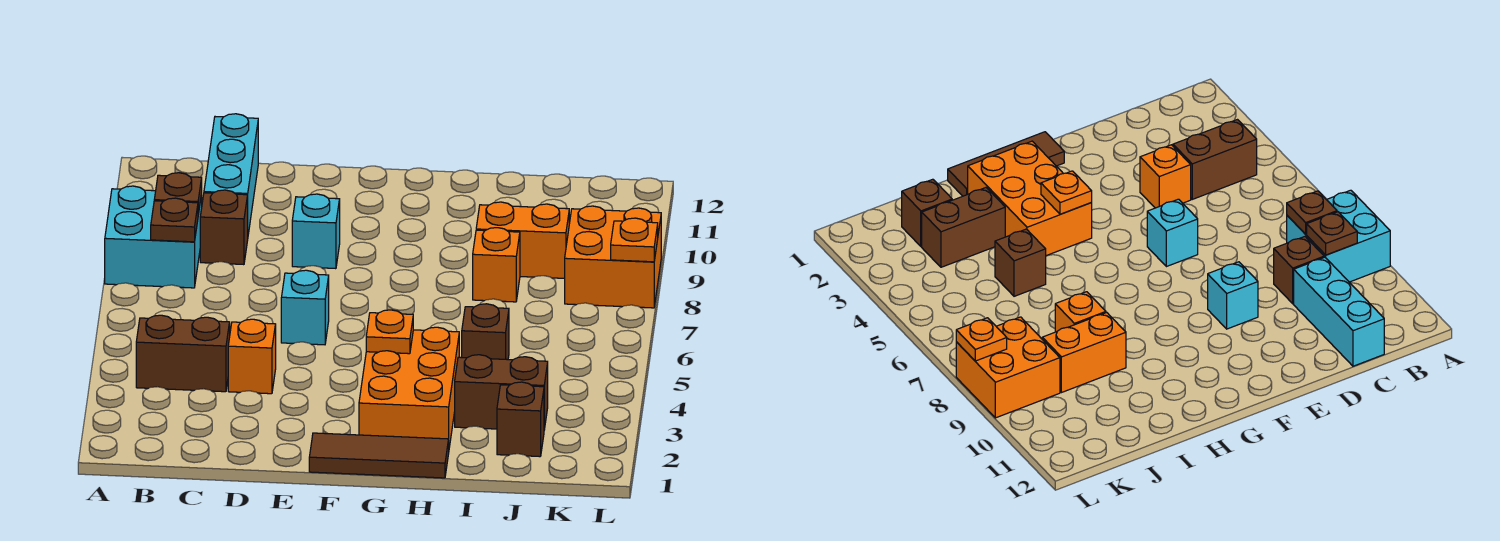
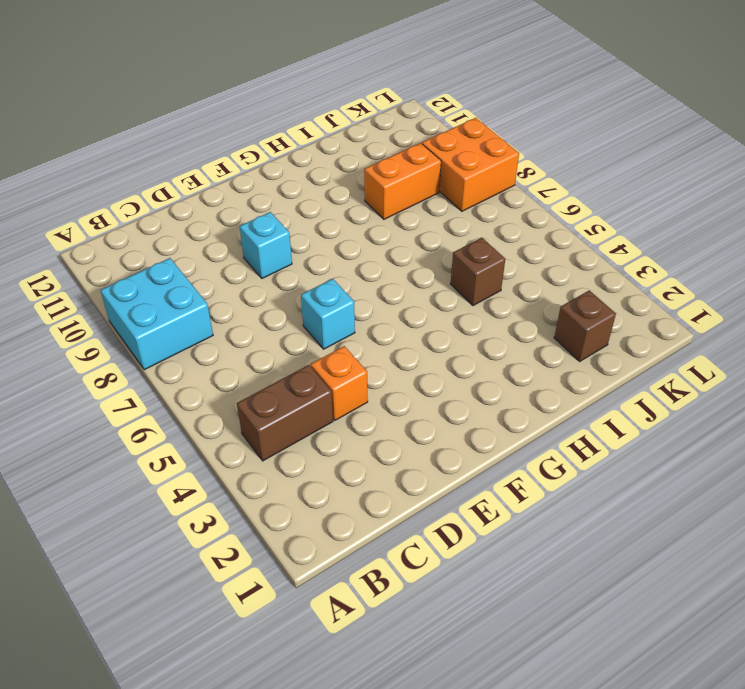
none -> brown 1x1 brick [200,190,248,265]
none -> cyan 1x3 brick [204,114,258,234]
none -> brown 1x3 tile [309,433,449,478]

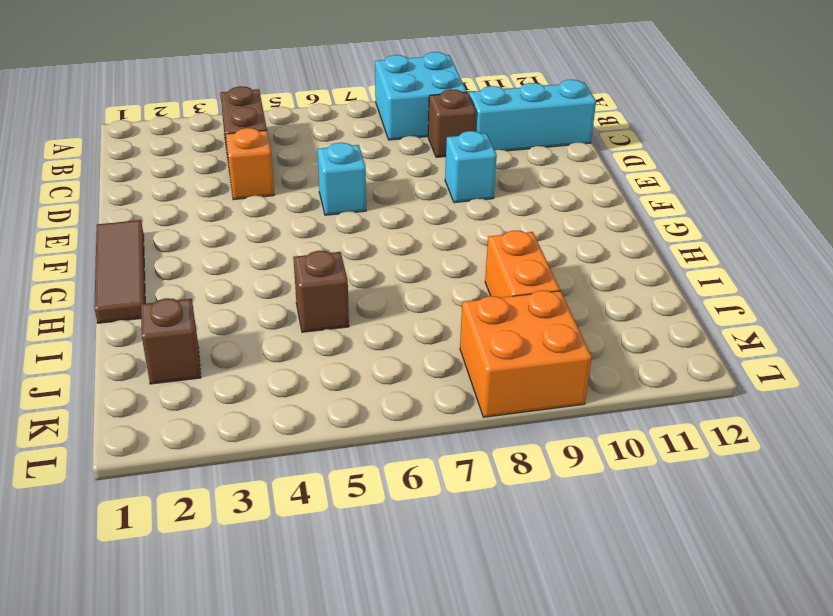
none -> orange 2x3 brick [359,327,459,447]
none -> brown 1x2 brick [455,355,548,430]
none -> orange 1x1 brick [473,228,520,302]

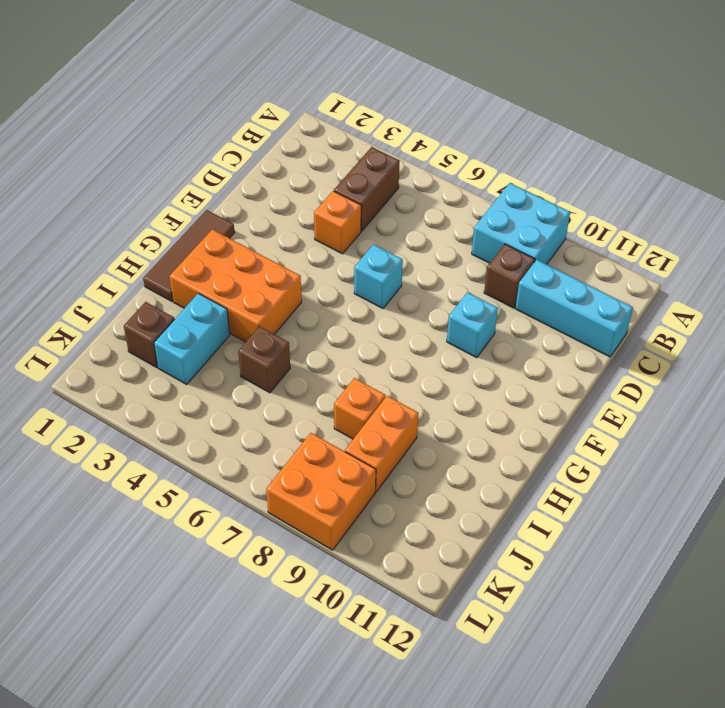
cyan 1x2 brick [154,293,230,384] -> brown 1x2 brick [455,355,548,430]
none -> brown 1x1 plate [151,198,198,242]
none -> brown 1x1 plate [154,173,202,214]
none -> orange 1x1 plate [366,310,413,354]

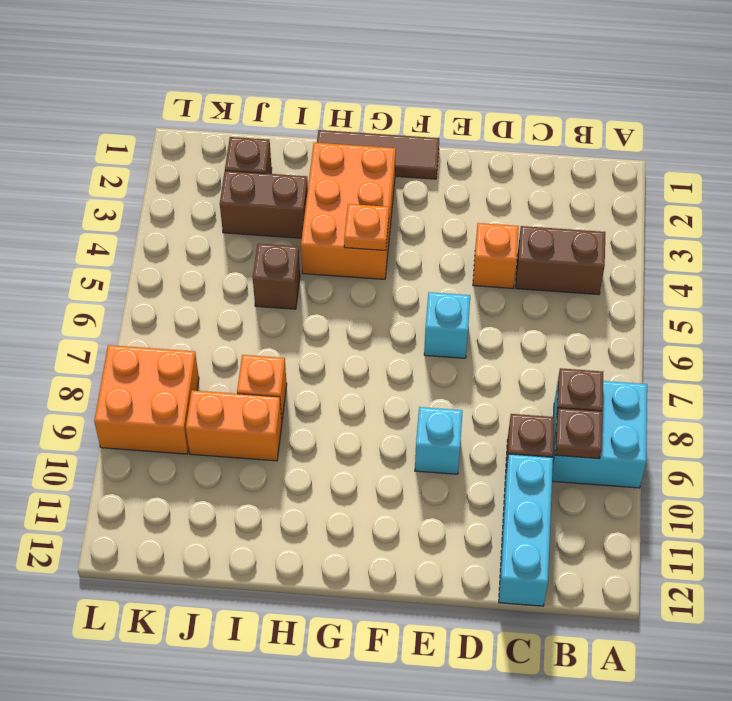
none -> orange 1x1 plate [611,218,658,262]

